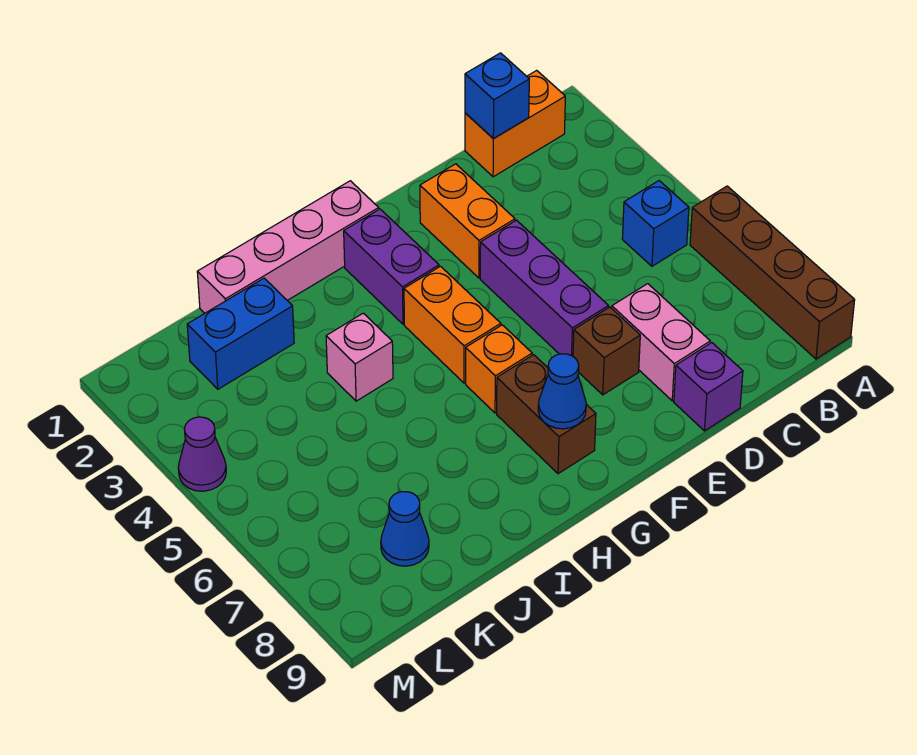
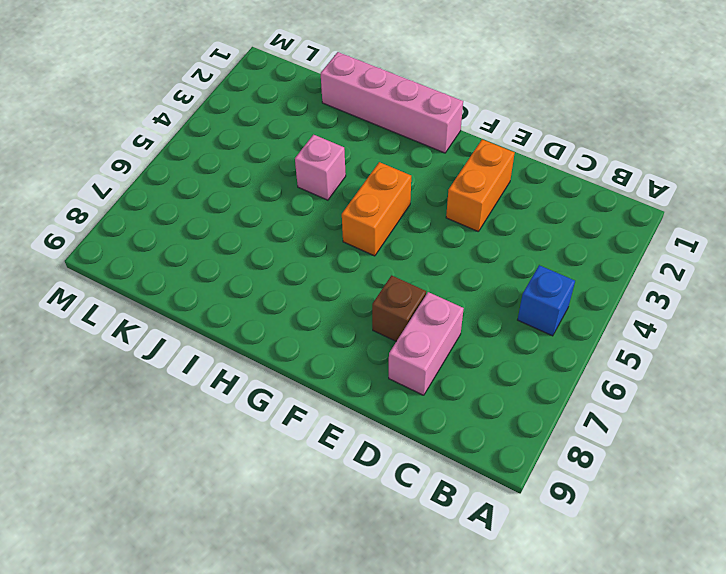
none -> brown 1x4 brick [690,186,855,359]
none -> orange 1x2 brick [465,70,565,177]
none -> purple 1x1 brick [674,343,743,431]

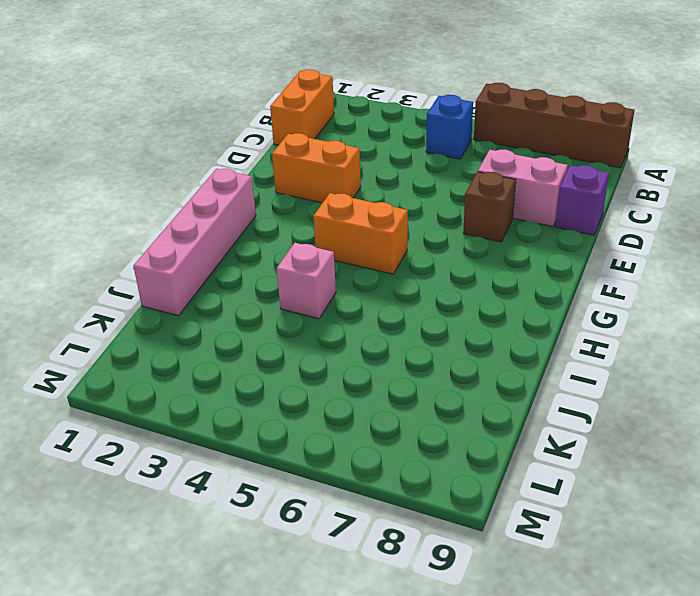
none -> purple 1x3 brick [480,220,609,356]
none -> purple 1x2 brick [344,209,439,324]
none -> orange 1x1 brick [466,325,532,413]

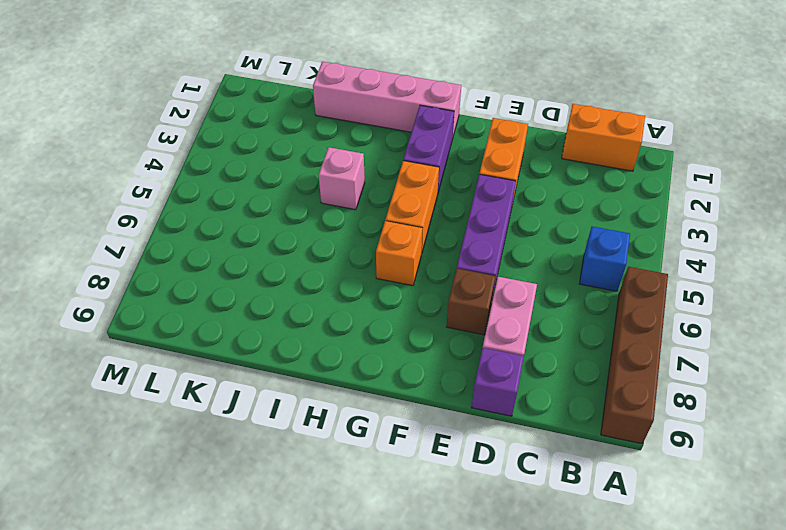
none -> brown 1x2 brick [497,355,596,474]
none -> blue 1x2 brick [187,278,294,389]
none -> blue 1x1 cone [381,492,429,566]

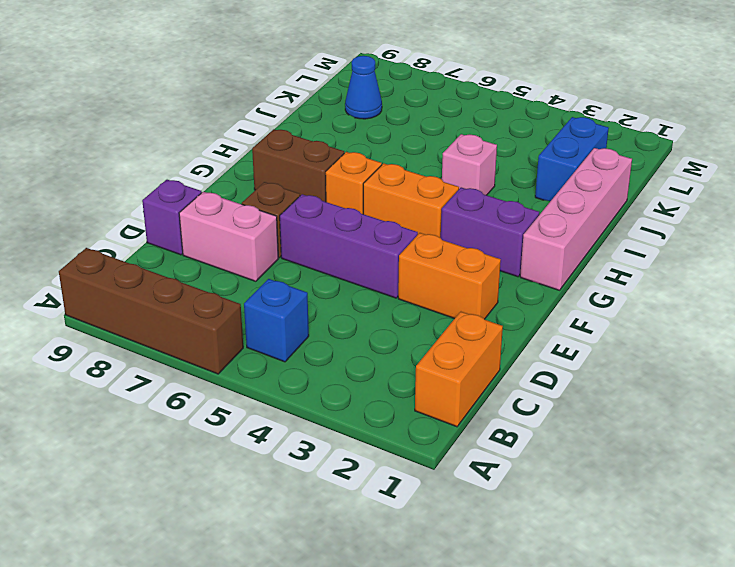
none -> purple 1x1 cone [178,417,226,491]
none -> blue 1x1 brick [465,53,529,139]
none -> blue 1x1 cone [538,354,586,429]

